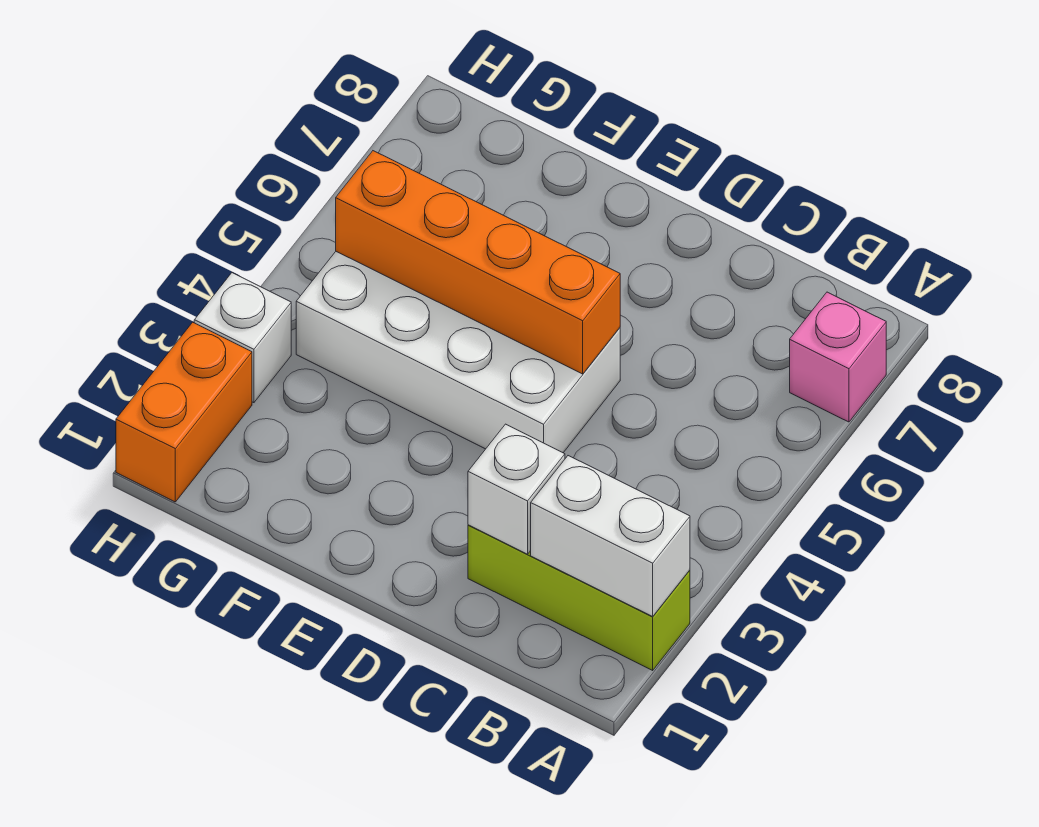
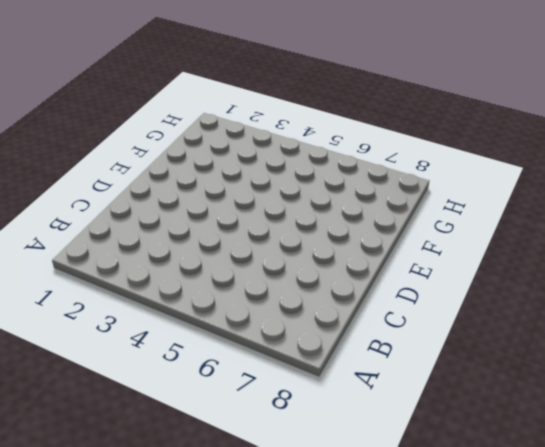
none -> lime 1x3 brick [468,525,690,670]
none -> pink 1x1 brick [790,292,886,422]

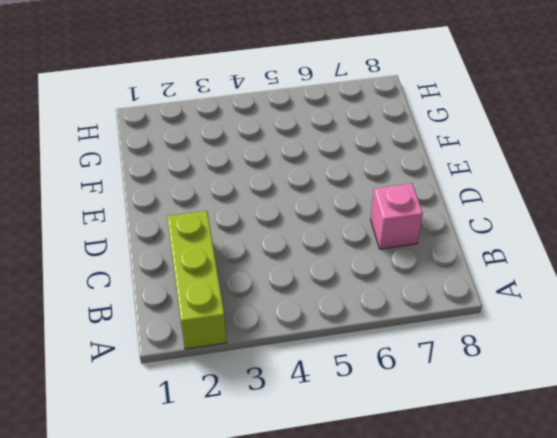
pink 1x1 brick [371,183,423,249] -> pink 1x1 brick moved to [790,292,886,422]
none -> white 2x4 brick [296,252,620,453]
none -> orange 1x2 brick [116,322,252,502]

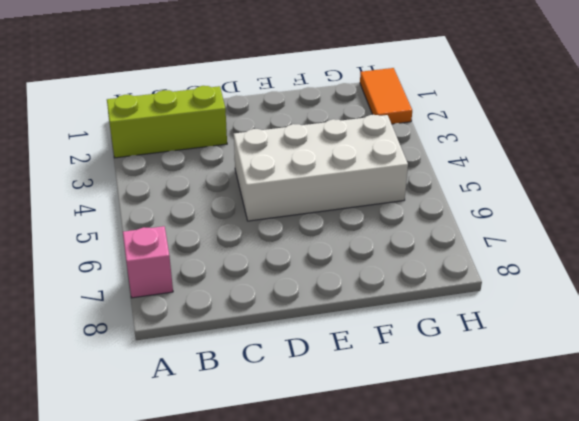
orange 1x2 tile [360,68,412,124] -> orange 1x2 brick [116,322,252,502]
none -> white 1x1 brick [194,273,291,403]
none -> white 1x2 brick [531,456,690,616]

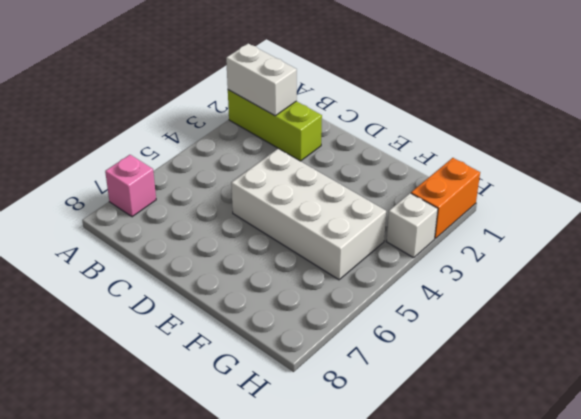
none -> white 1x1 brick [468,424,565,554]
none -> orange 1x4 brick [336,151,620,374]

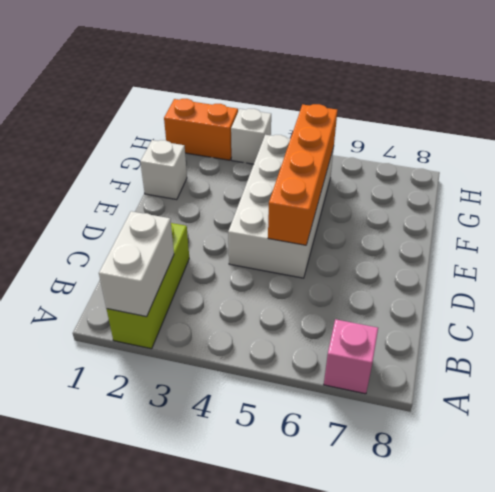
white 1x1 brick [140,140,187,200] -> white 1x1 brick moved to [468,424,565,554]

